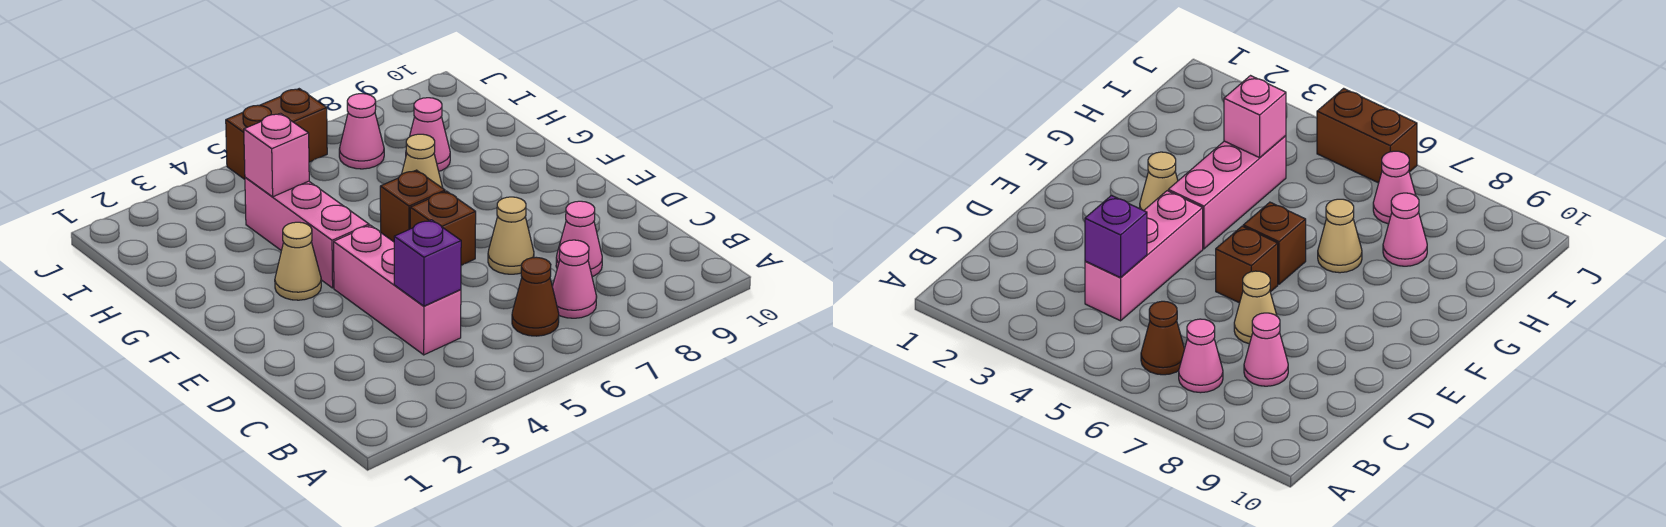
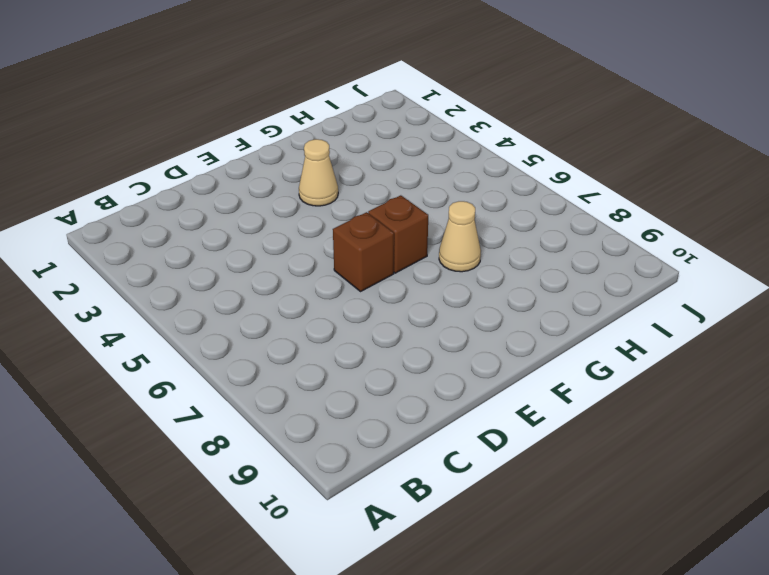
none -> brown 1x1 cone [512,257,559,336]
none -> pink 1x1 cone [552,240,597,318]
none -> pink 1x3 brick [334,225,461,355]

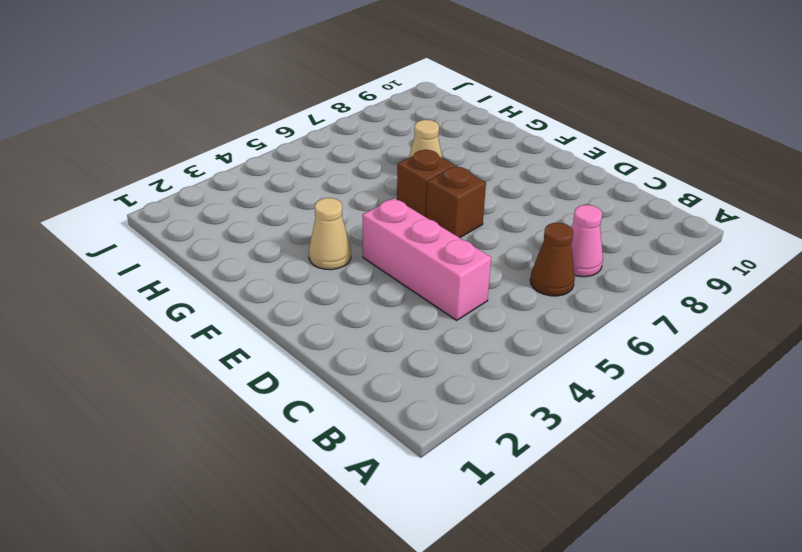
none -> pink 1x1 cone [556,201,602,277]
none -> tan 1x1 cone [488,197,534,274]
none -> pink 1x3 brick [245,177,369,288]

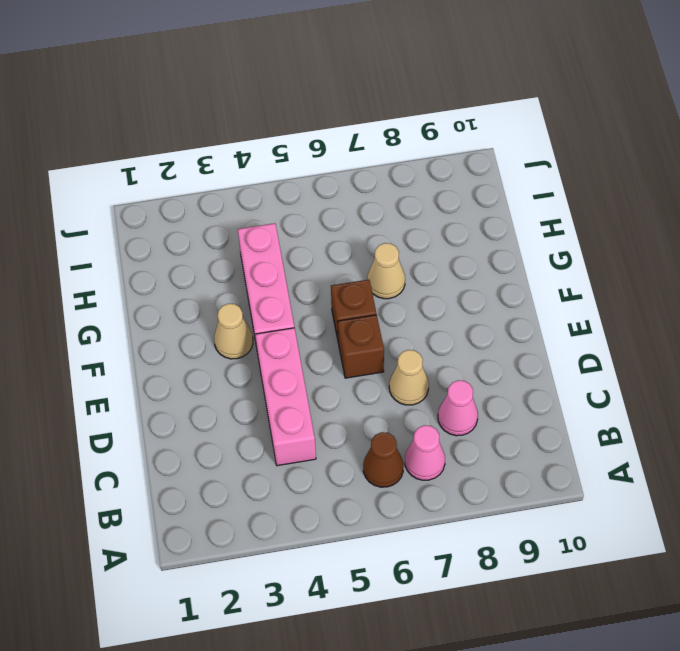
none -> pink 1x1 cone [406,98,450,171]
none -> pink 1x1 cone [339,94,384,169]
none -> brown 1x2 brick [226,89,327,179]

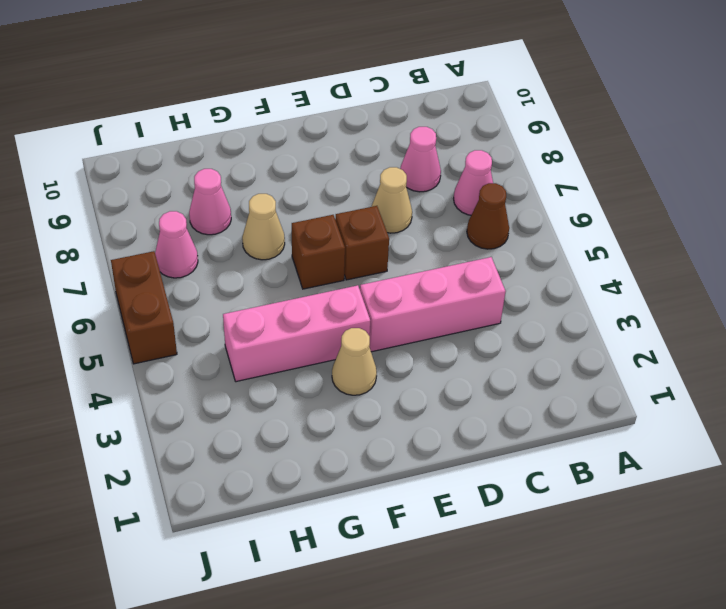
none -> purple 1x1 brick [394,220,461,306]
none -> pink 1x1 brick [244,113,309,197]

